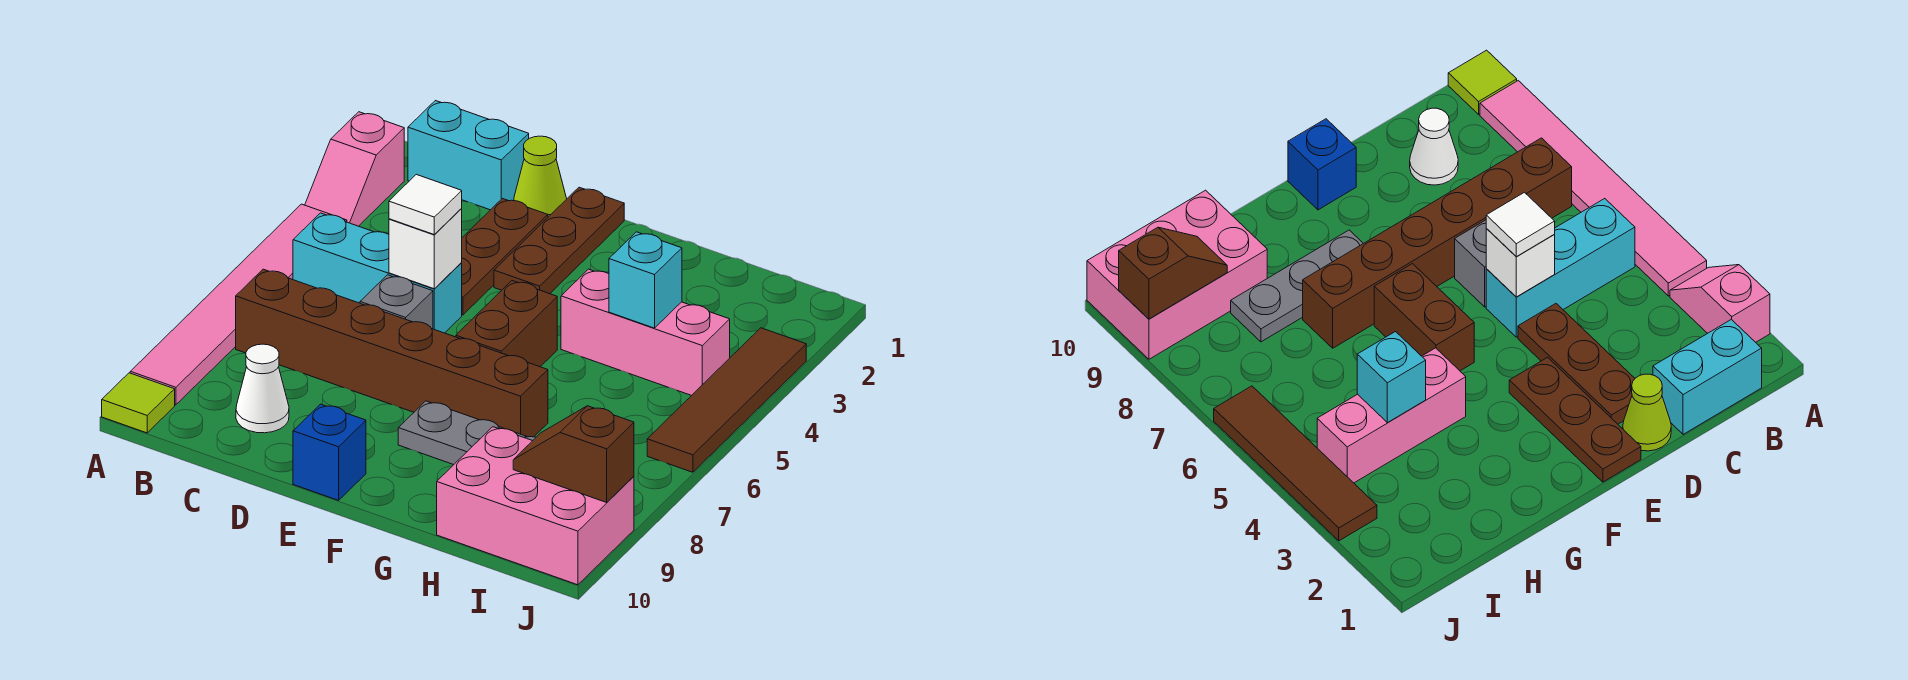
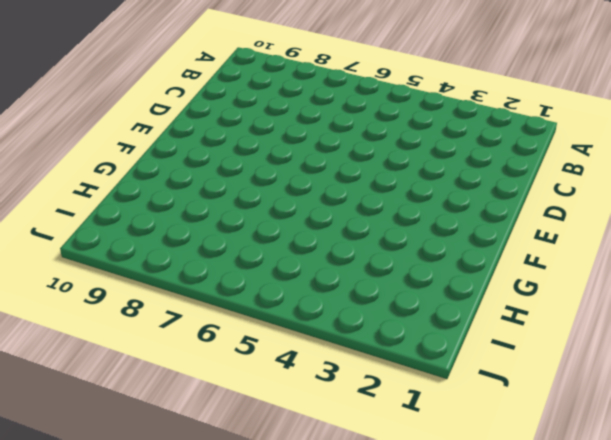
none -> pink 1x2 slope [305,112,404,226]
none -> pink 1x6 tile [130,204,347,405]
none -> lime 1x1 tile [102,373,175,433]

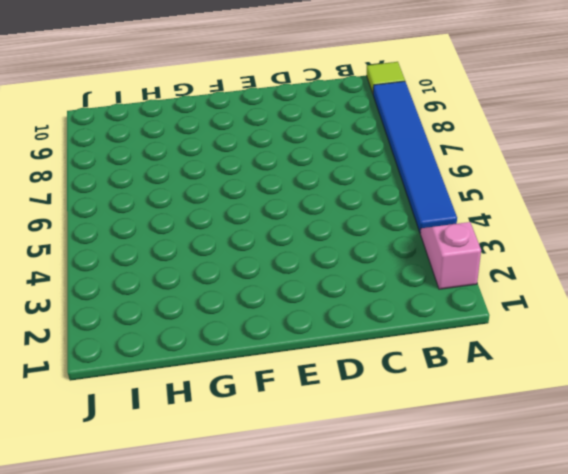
blue 1x6 tile [373,81,457,233] -> pink 1x6 tile [130,204,347,405]
none -> cyan 1x2 brick [408,101,529,210]
none -> cyan 1x3 brick [293,213,462,333]
none -> brown 1x6 brick [236,269,548,437]

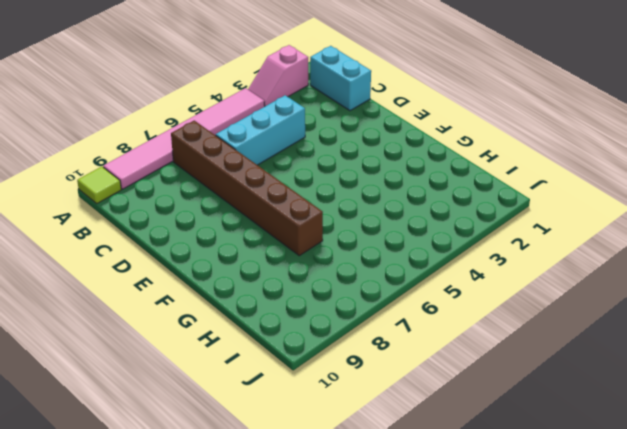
cyan 1x3 brick [216,95,305,165] -> cyan 1x3 brick turned to [293,213,462,333]
none -> white 1x1 cone [236,344,289,433]
none -> lime 1x1 cone [514,136,567,217]
none -> brown 1x3 plate [461,199,548,315]

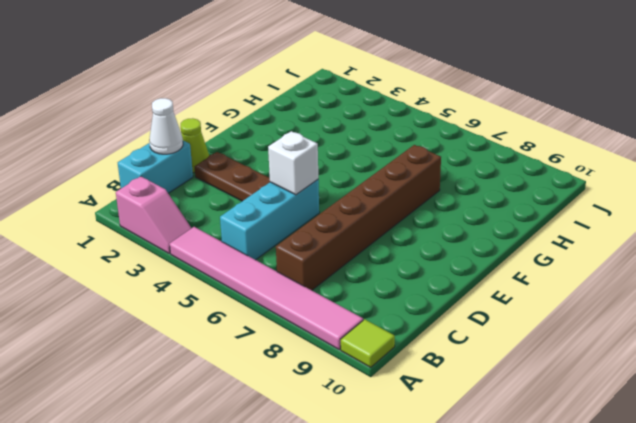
white 1x1 cone [149,98,183,154] -> white 1x1 cone moved to [236,344,289,433]
none -> grey 1x1 brick [360,275,433,329]
none -> brown 1x3 plate [494,187,624,294]
none -> blue 1x1 brick [293,404,366,500]

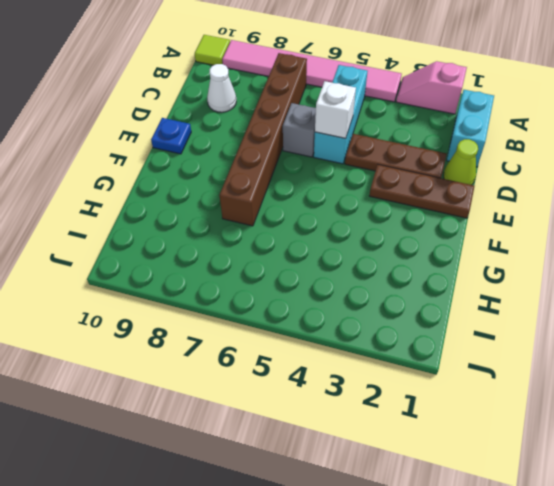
blue 1x1 plate [151,118,191,154] -> blue 1x1 brick [293,404,366,500]
none -> brown 1x2 brick [456,281,557,367]
none -> grey 1x3 plate [398,401,536,465]
none -> pink 1x3 brick [561,269,730,396]

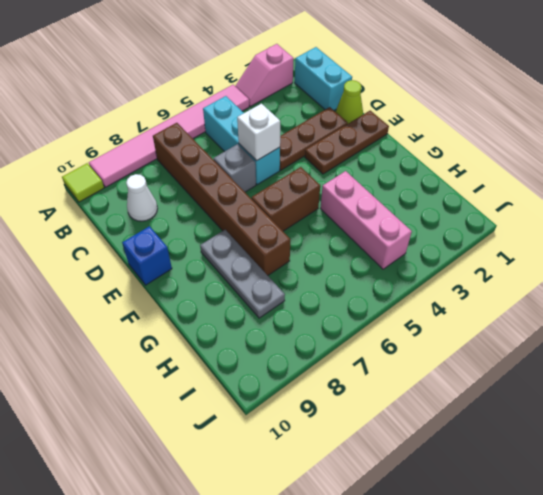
none -> pink 2x3 brick [437,427,634,585]
none -> brown 1x4 tile [647,328,806,472]
none -> cyan 1x1 brick [609,232,682,328]

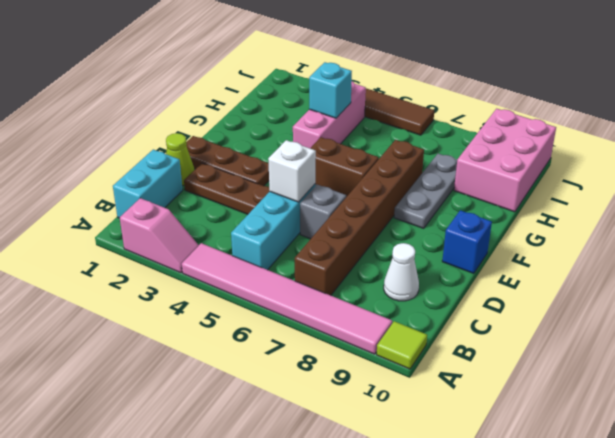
none -> brown 1x2 slope [513,406,634,502]
none -> white 1x1 tile [389,174,462,234]

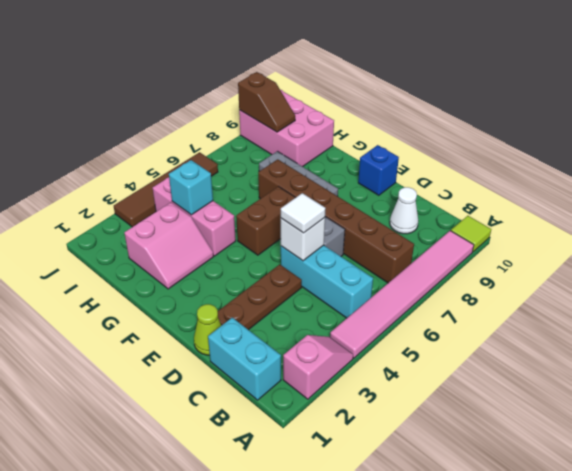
pink 2x2 slope [124,203,214,289] -> none
none -> brown 1x3 plate [494,187,624,294]

